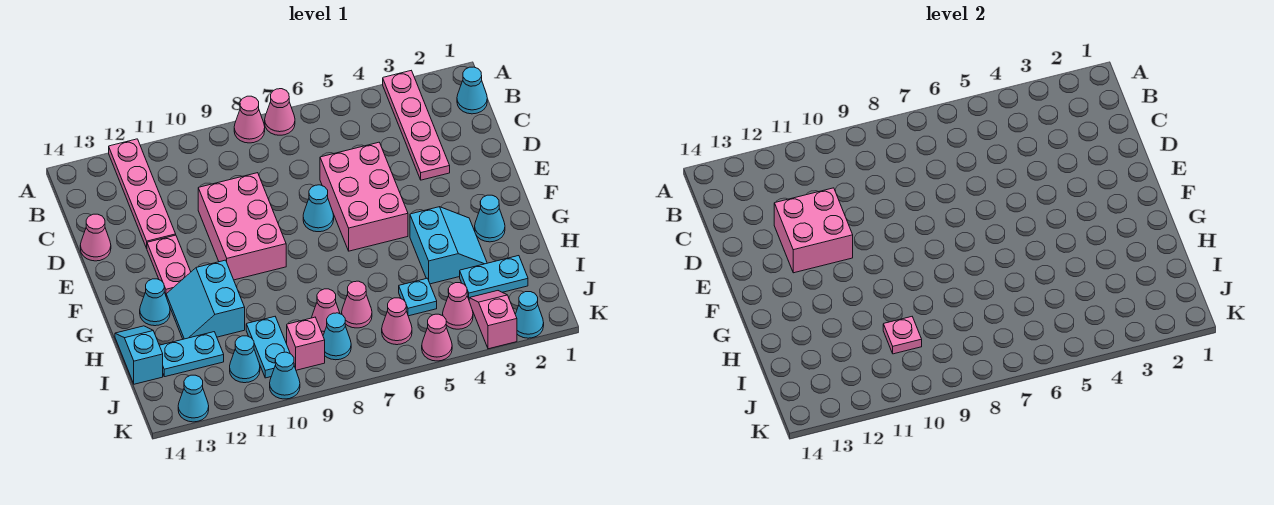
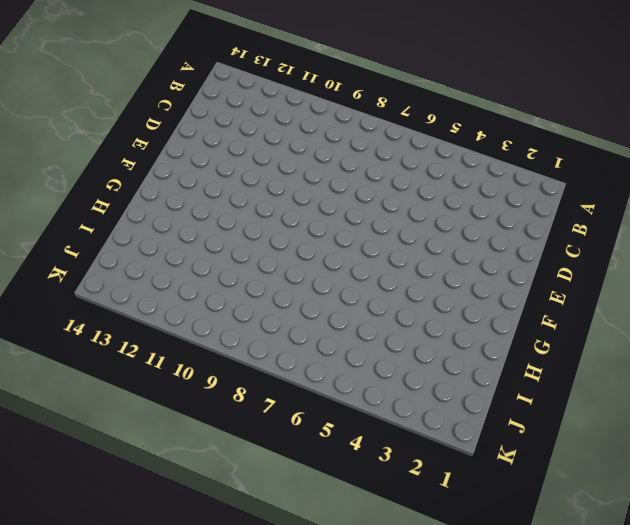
none -> pink 1x4 plate [383,71,450,180]
none -> pink 1x1 cone [265,89,295,135]
none -> pink 1x1 cone [234,96,265,143]
none -> pink 1x4 plate [109,139,176,248]

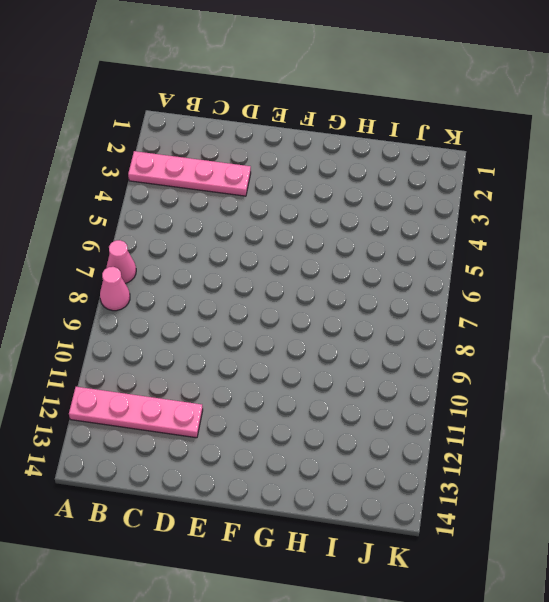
none -> cyan 1x1 cone [457,67,487,114]
none -> pink 2x3 brick [320,142,408,251]
none -> pink 2x3 brick [198,173,286,280]
none -> pink 1x1 cone [80,214,111,261]

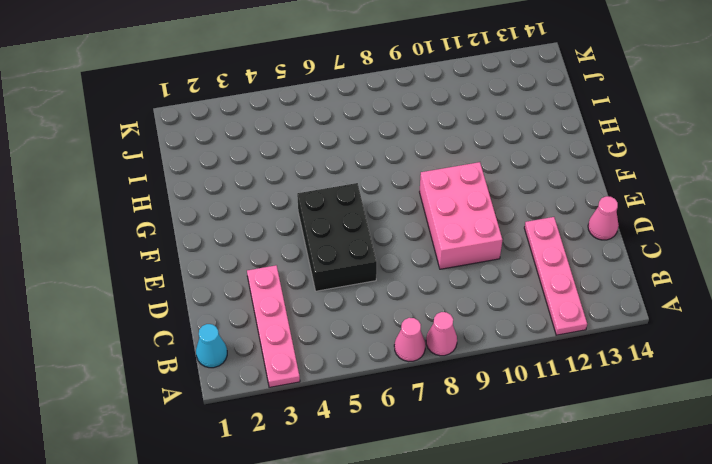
black 2x3 brick [297,183,377,291] -> pink 2x3 brick [320,142,408,251]
none -> cyan 1x1 cone [303,185,334,232]
none -> pink 1x2 plate [147,235,191,295]
none -> cyan 1x1 cone [475,195,505,242]
none -> cyan 2x2 slope [410,207,487,284]

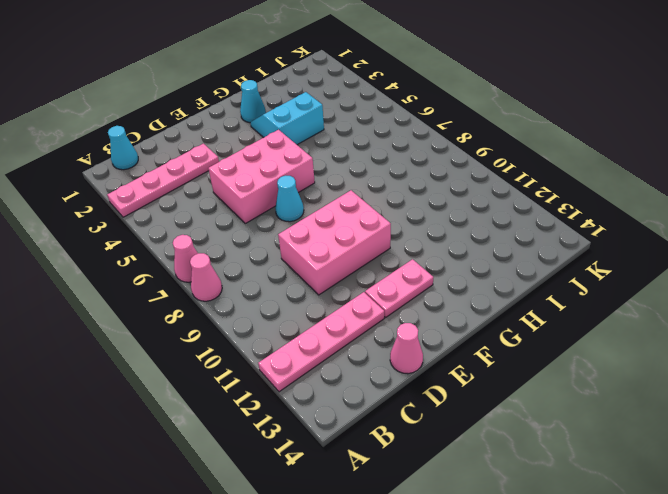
none -> cyan 2x2 slope [166,260,245,339]
none -> cyan 1x1 cone [140,279,170,326]
none -> cyan 1x2 slope [115,326,163,384]
none -> cyan 1x2 plate [460,256,528,299]

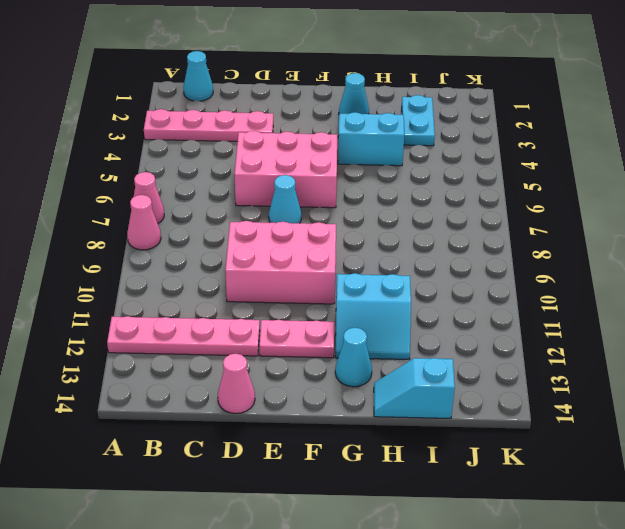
none -> cyan 1x1 plate [399,278,437,316]
none -> pink 1x1 cone [342,281,372,328]
none -> pink 1x1 cone [312,289,340,335]
none -> cyan 1x2 plate [246,317,290,378]

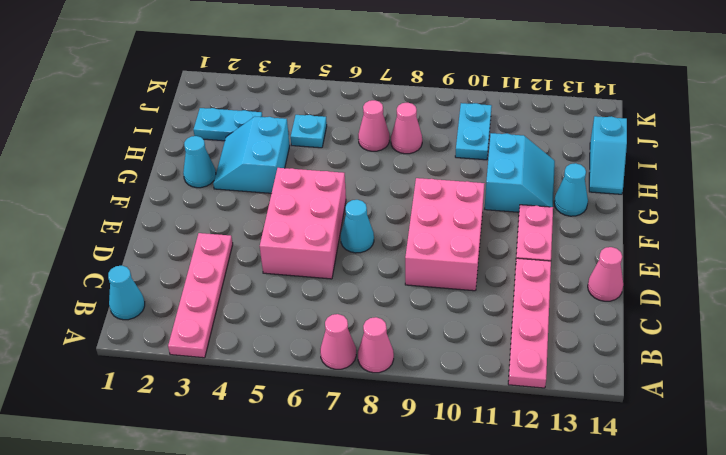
none -> cyan 1x2 plate [160,332,224,377]
none -> pink 1x2 slope [469,291,517,349]
none -> pink 1x1 cone [443,283,473,329]
none -> pink 1x1 cone [382,298,412,345]

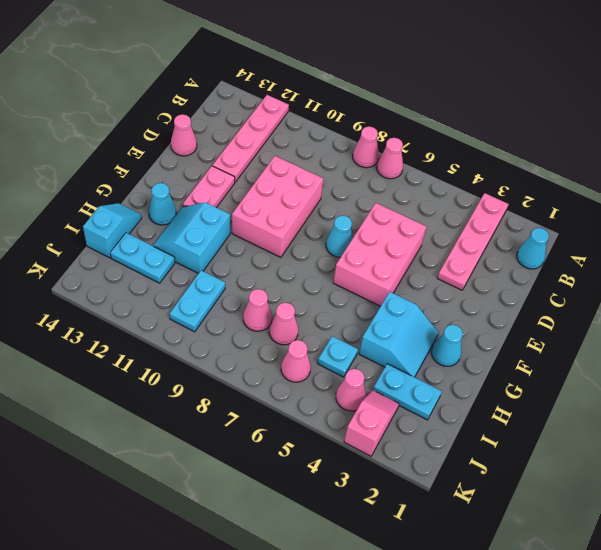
none -> cyan 1x1 cone [323,313,351,360]
none -> pink 1x1 brick [287,317,325,370]
none -> cyan 1x1 cone [230,336,260,383]
none -> cyan 1x1 cone [515,292,544,338]

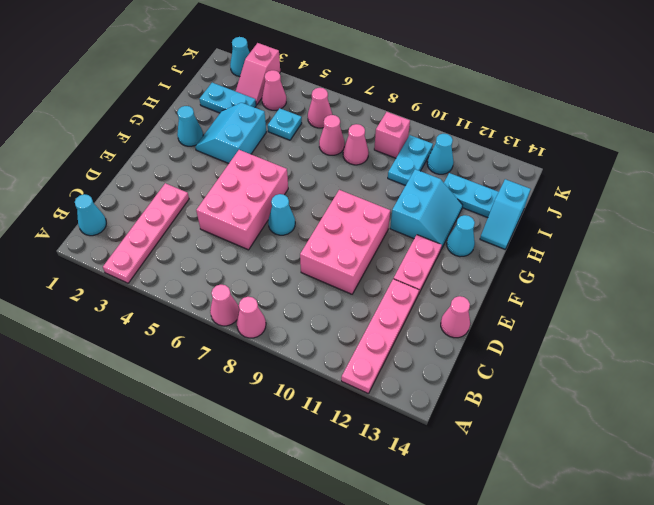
none -> cyan 1x1 cone [323,313,351,360]
none -> pink 1x1 cone [422,314,452,361]
none -> cyan 1x1 cone [270,352,300,399]
none -> cyan 1x1 cone [178,375,209,422]

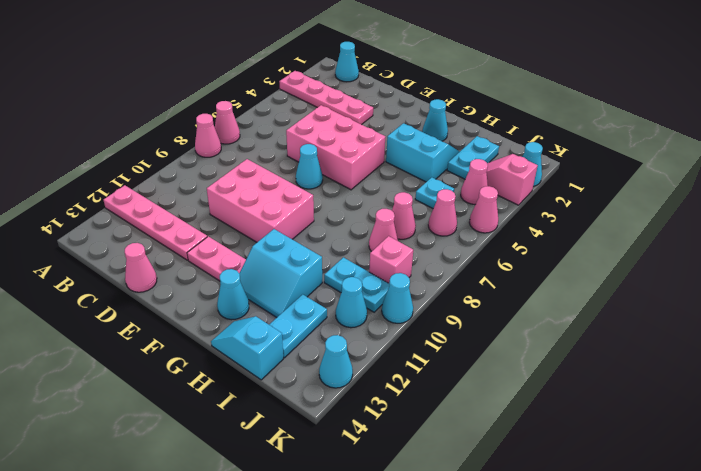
none -> cyan 1x1 cone [323,313,351,360]
none -> pink 2x2 brick [774,188,853,273]
none -> pink 1x1 plate [883,317,922,354]

